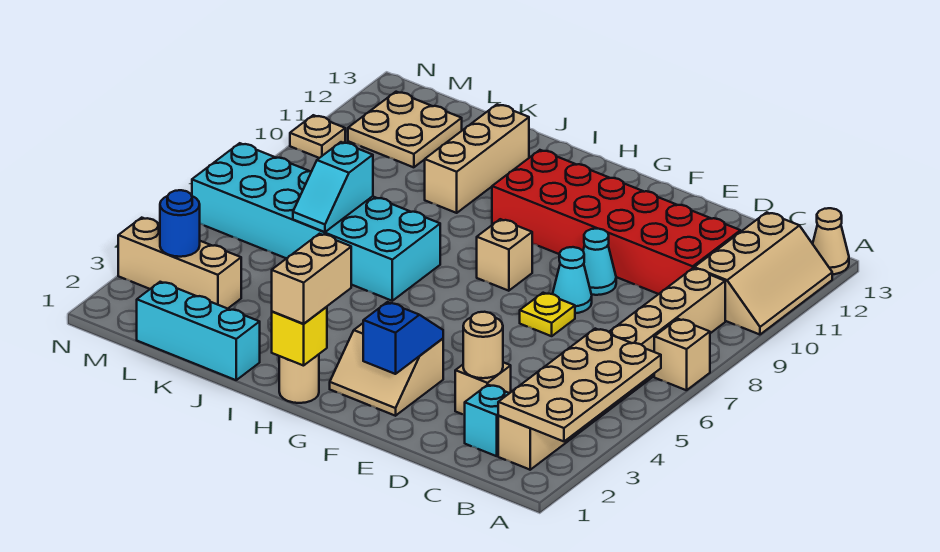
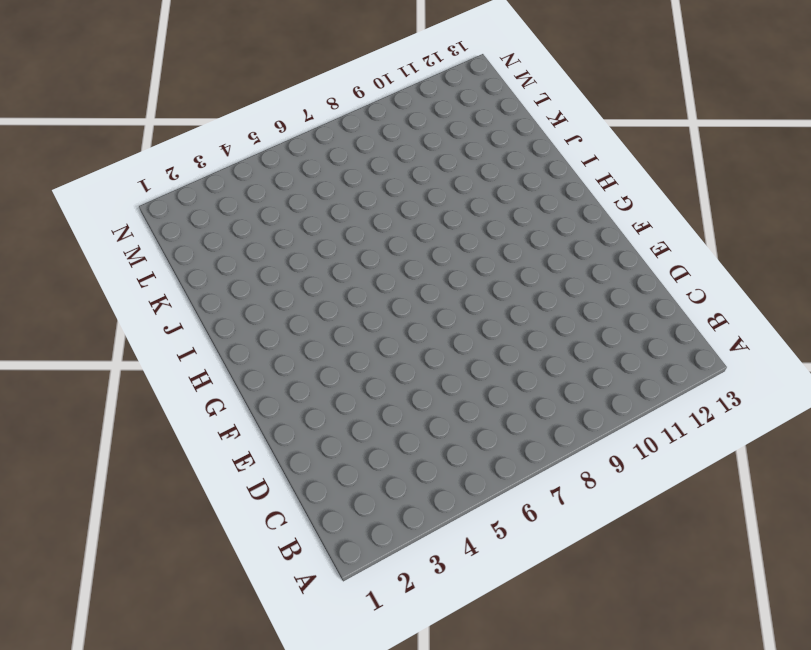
none -> tan 1x1 brick [654,319,710,390]
none -> tan 2x3 slope [694,212,832,335]
none -> tan 1x1 cone [813,208,849,274]

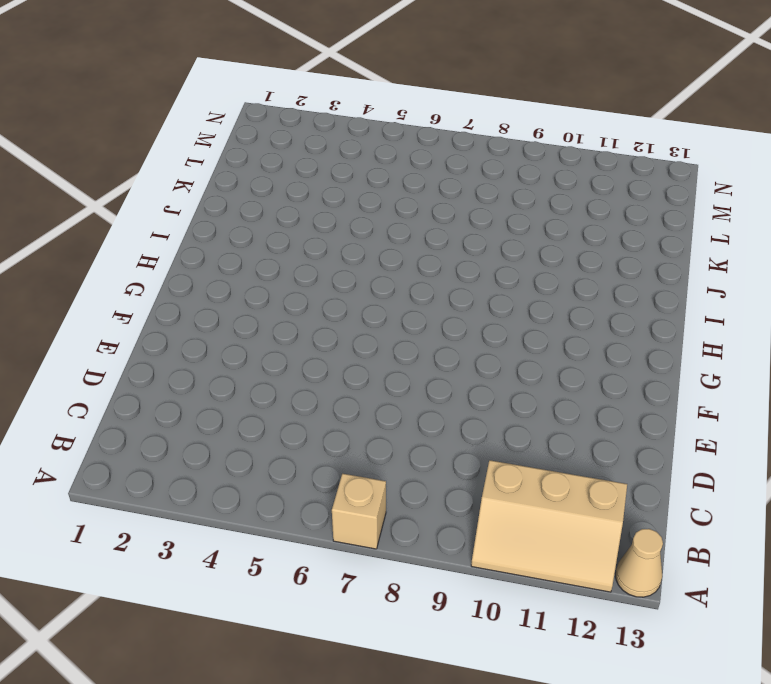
none -> tan 1x8 brick [498,268,725,470]
none -> cyan 1x1 brick [465,385,509,456]
none -> red 2x6 brick [492,150,741,294]

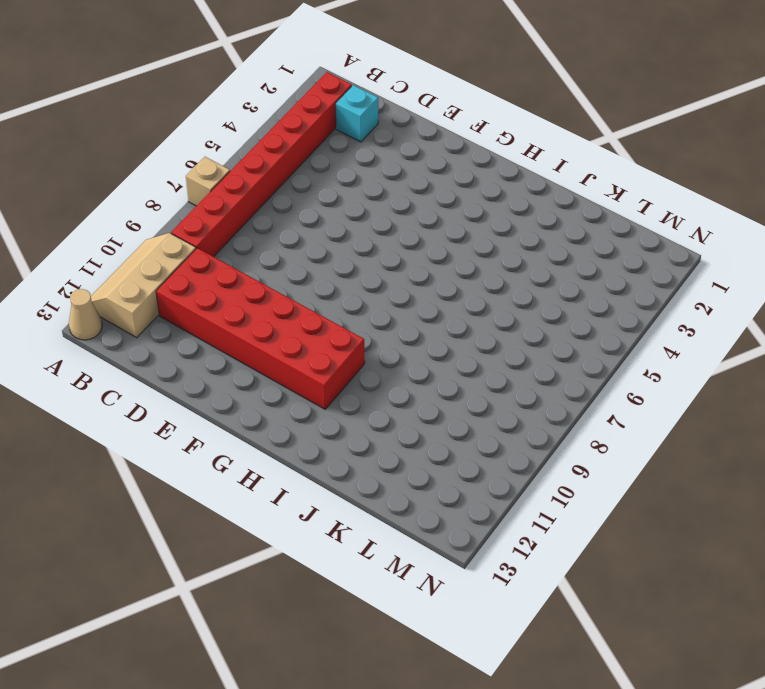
red 1x8 brick [171,72,352,257] -> tan 1x8 brick [498,268,725,470]
none -> tan 1x1 brick [455,362,511,415]
none -> yellow 1x1 plate [520,293,575,336]
none -> cyan 1x1 cone [553,247,592,313]

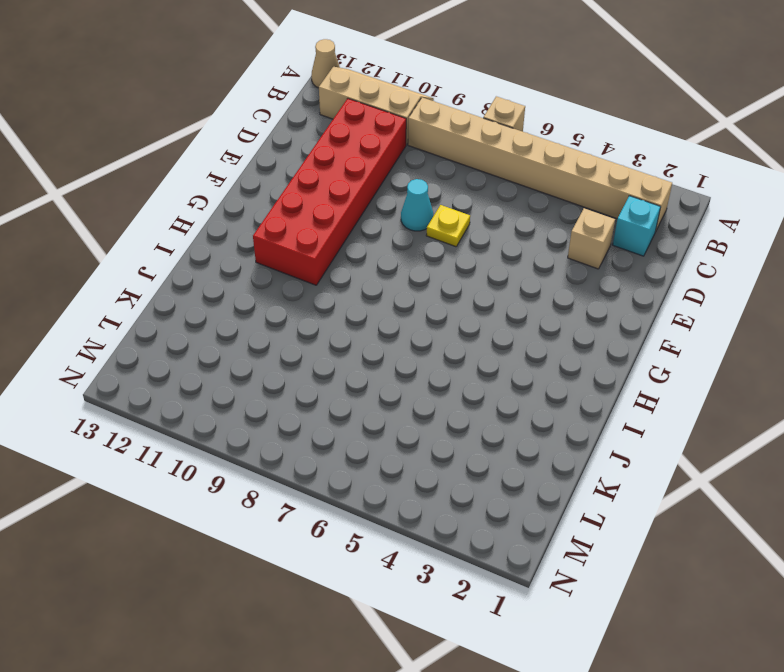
none -> cyan 1x1 cone [583,229,616,295]
none -> tan 2x2 slope [330,323,443,416]
none -> tan 1x1 brick [477,219,532,291]

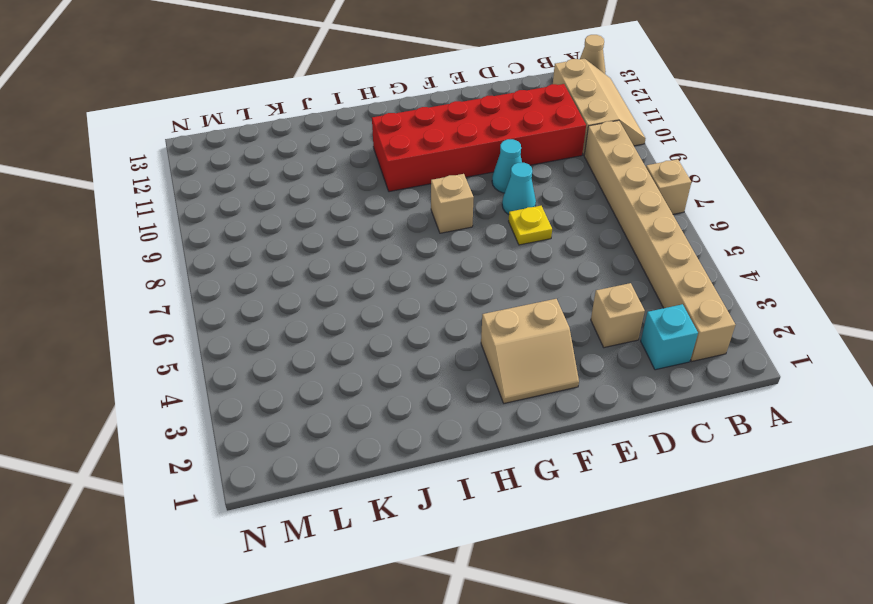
none -> tan 1x1 round brick [279,354,319,403]
none -> cyan 2x6 brick [192,143,440,301]
none -> cyan 1x3 brick [137,282,260,380]

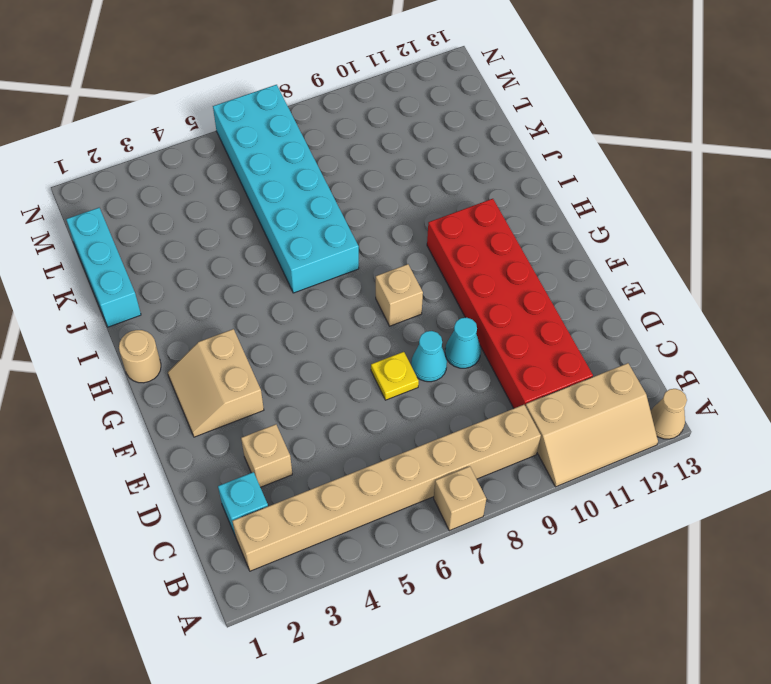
none -> tan 1x3 brick [425,104,529,213]
none -> tan 1x3 brick [118,218,241,309]
none -> tan 2x2 plate [348,92,462,167]

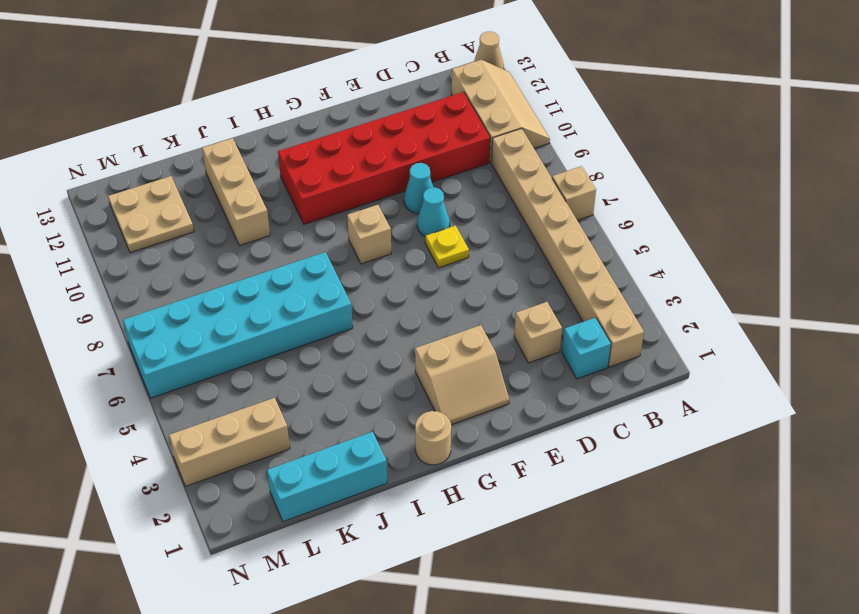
none -> tan 1x1 plate [290,115,345,158]
none -> tan 2x4 plate [498,329,661,441]
none -> tan 1x1 round brick [463,312,503,378]

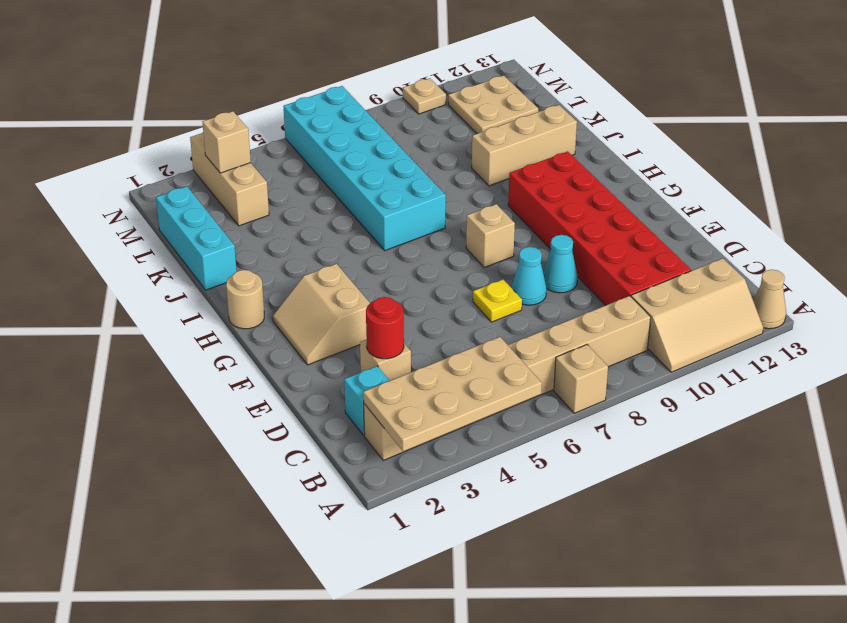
red 1x1 round brick [366,297,404,359] -> tan 1x1 round brick [463,312,503,378]
tan 1x1 brick [203,111,251,173] -> blue 1x1 round brick [160,190,200,257]
none -> blue 1x2 slope [363,302,443,374]
none -> yellow 1x1 brick [272,307,327,366]
none -> cyan 1x2 slope [293,142,373,232]

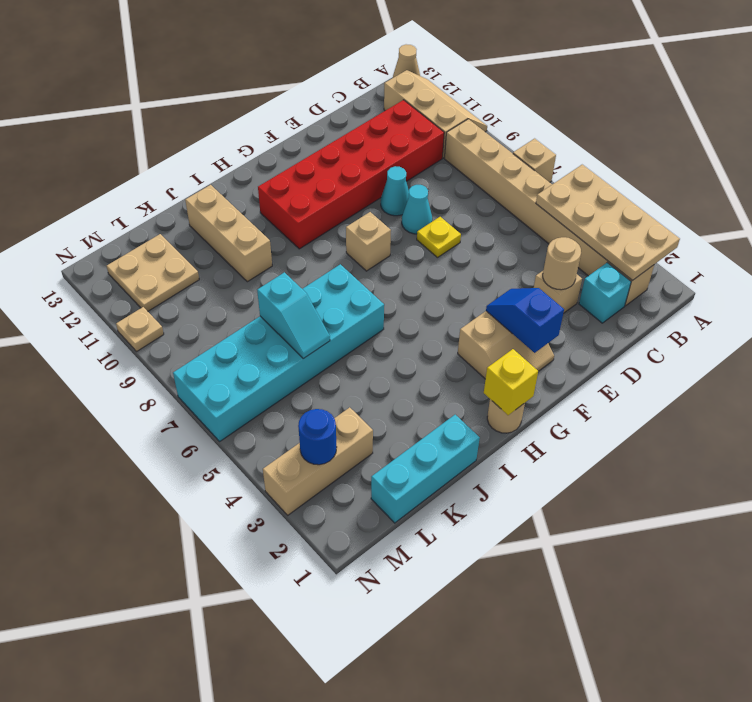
none -> tan 1x2 brick [272,234,351,324]

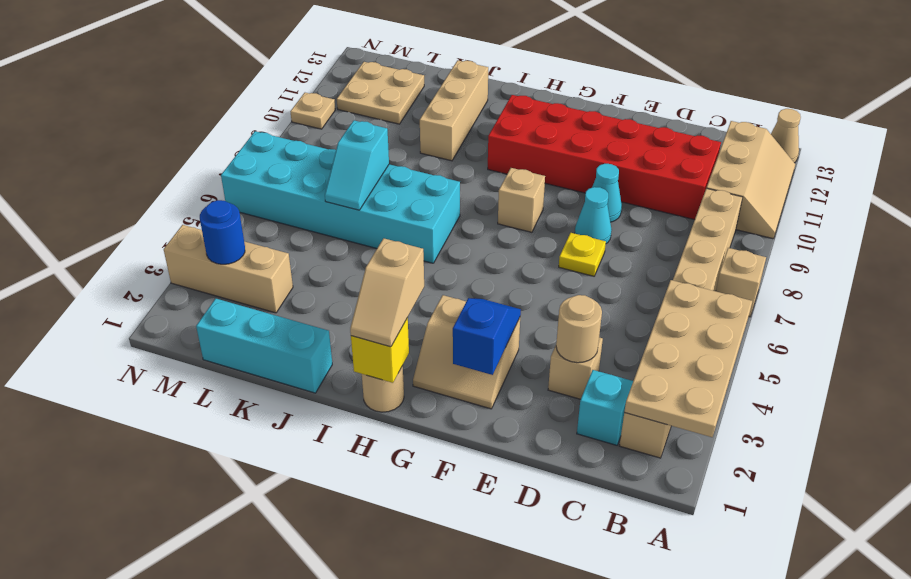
tan 1x2 slope [350,238,424,347] -> tan 1x2 brick [272,234,351,324]

